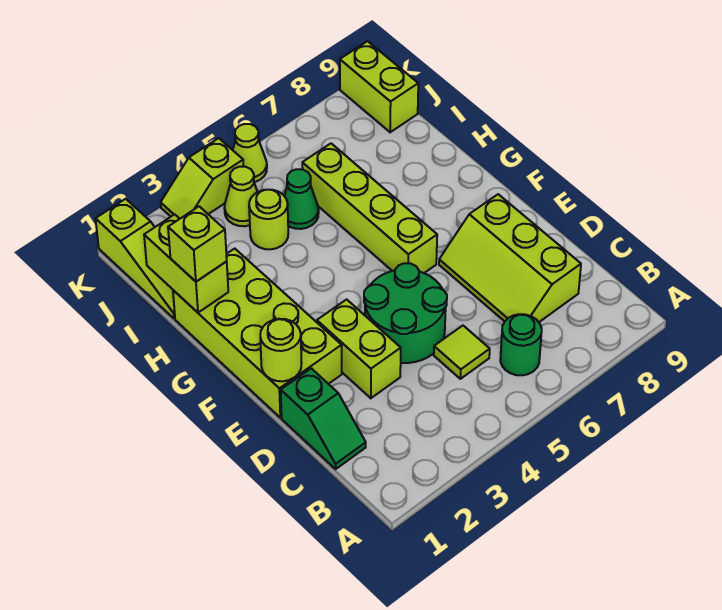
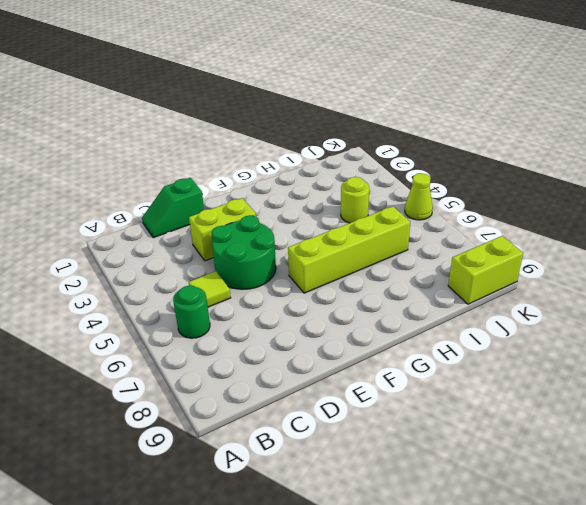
none -> lime 2x3 slope [439,194,581,322]
none -> lime 2x4 brick [173,249,342,418]
none -> lime 1x3 slope [96,199,175,319]

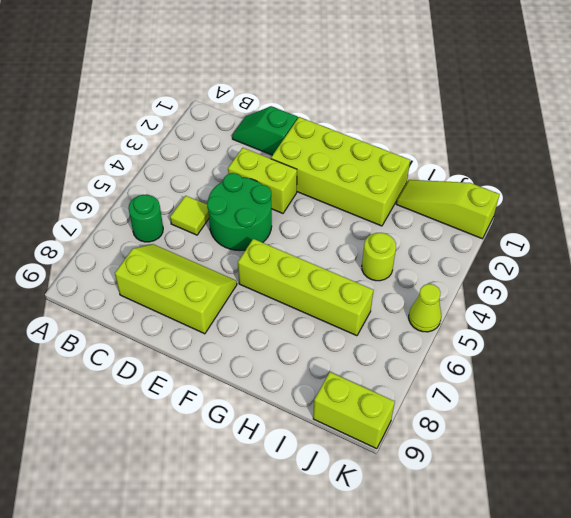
none -> green 1x1 cone [284,169,319,229]
none -> lime 1x1 cone [225,167,257,226]
none -> lime 1x2 slope [161,138,244,219]

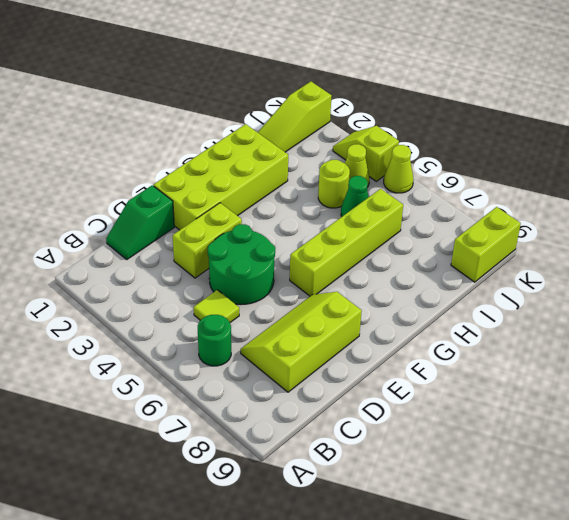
none -> lime 1x1 round brick [260,319,302,381]
none -> lime 1x2 brick [144,214,228,313]
none -> lime 1x1 brick [168,206,227,282]

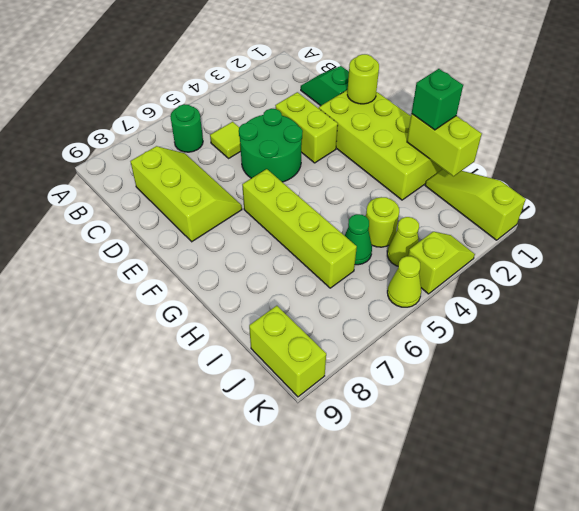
green 1x1 brick [412,69,463,130] -> lime 1x1 brick [168,206,227,282]

